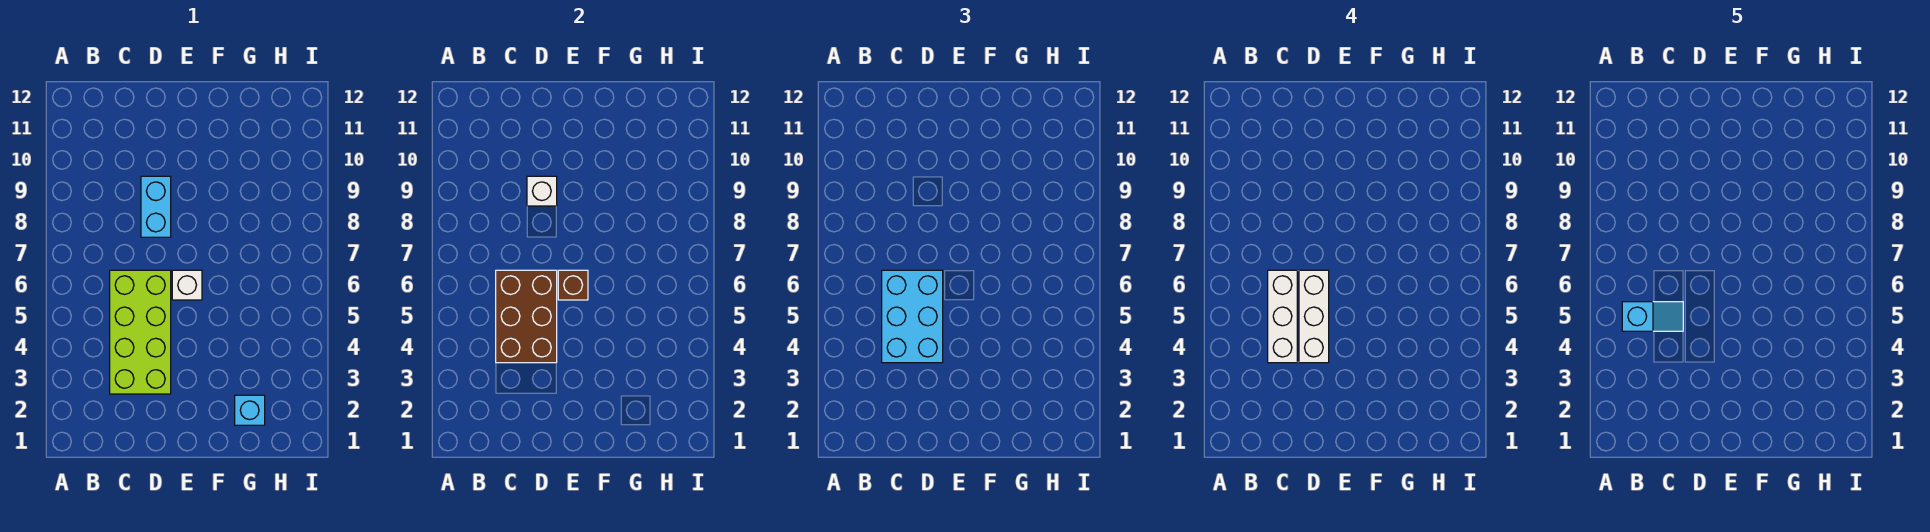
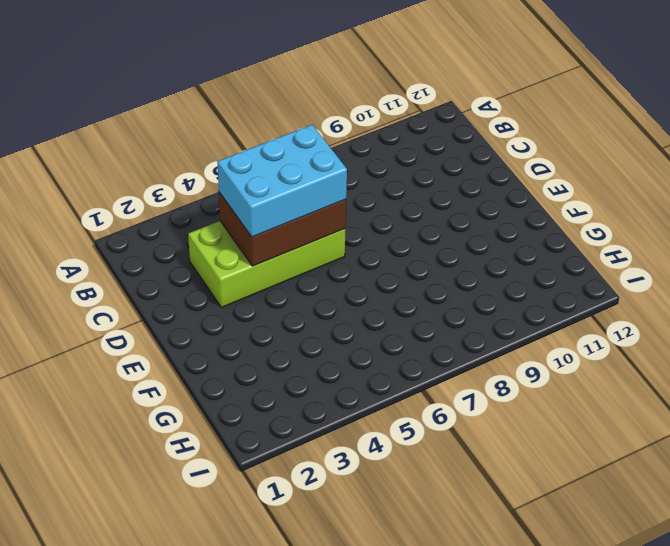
none -> cyan 1x2 brick [141,176,171,237]
none -> white 1x1 brick [172,270,202,300]

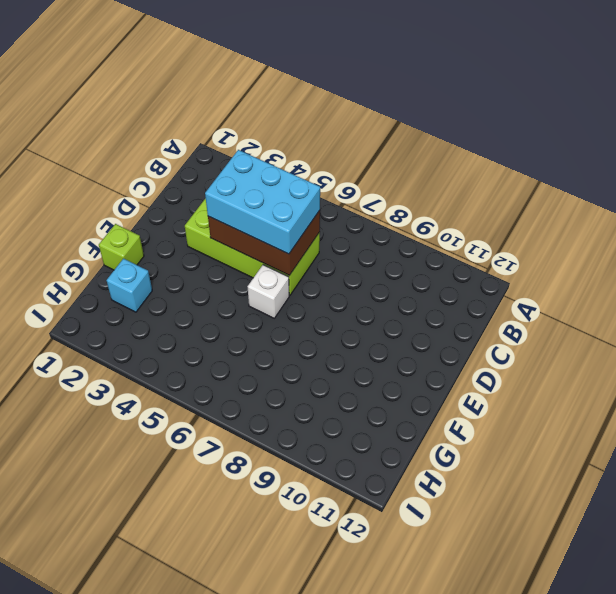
lime 1x1 brick [99,224,144,270] -> none
none -> cyan 1x2 brick [141,176,171,237]
none -> white 1x1 brick [527,176,557,206]

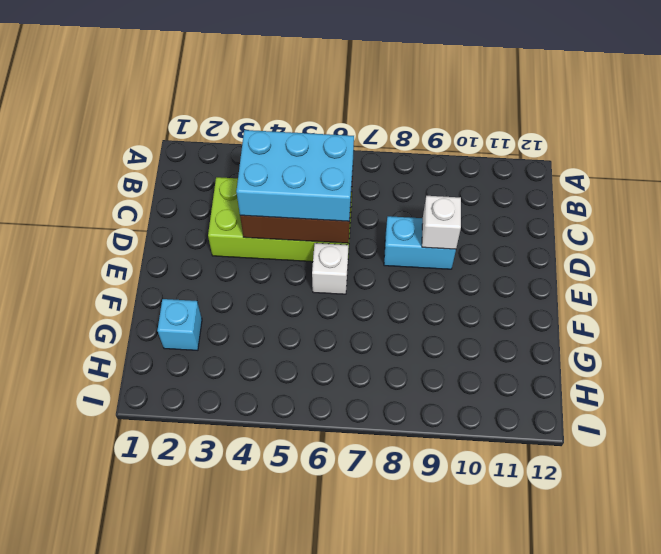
none -> brown 1x1 brick [558,270,588,300]
none -> white 1x3 brick [1268,270,1297,363]

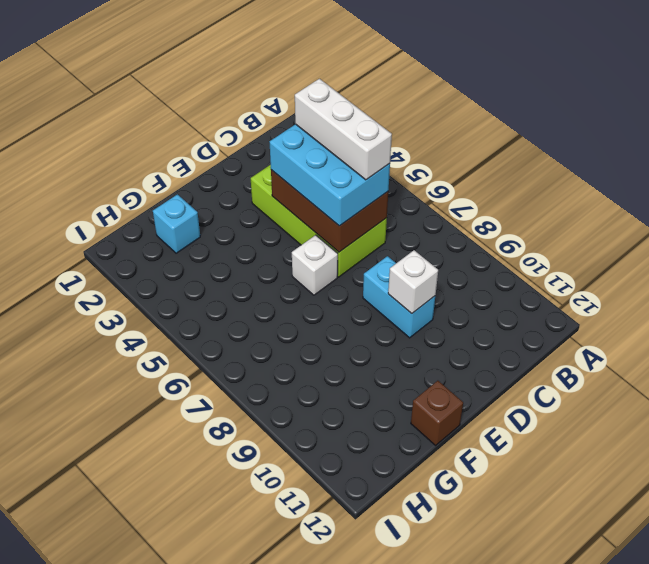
brown 1x1 brick [411,381,463,445] -> brown 1x1 brick moved to [558,270,588,300]
none -> white 1x3 brick [1299,270,1329,363]
none -> cyan 1x2 slope [1622,302,1683,331]

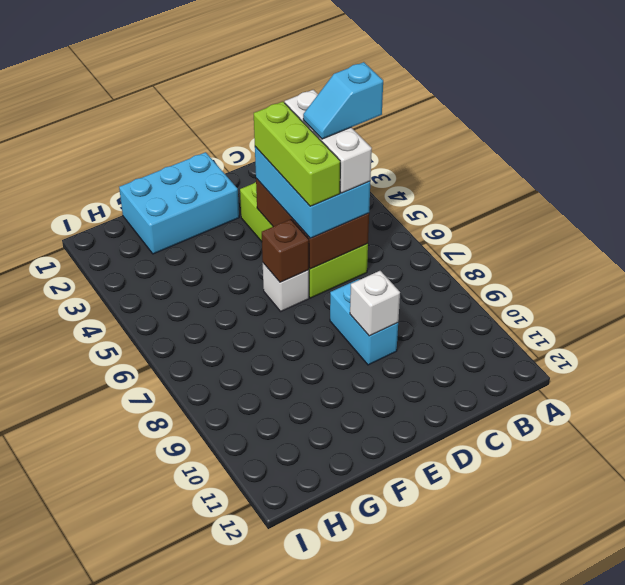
lime 1x3 brick [254,102,340,206] -> white 1x3 brick [1299,270,1329,363]
cyan 2x3 brick [119,152,239,254] -> cyan 1x1 brick [235,395,265,425]

